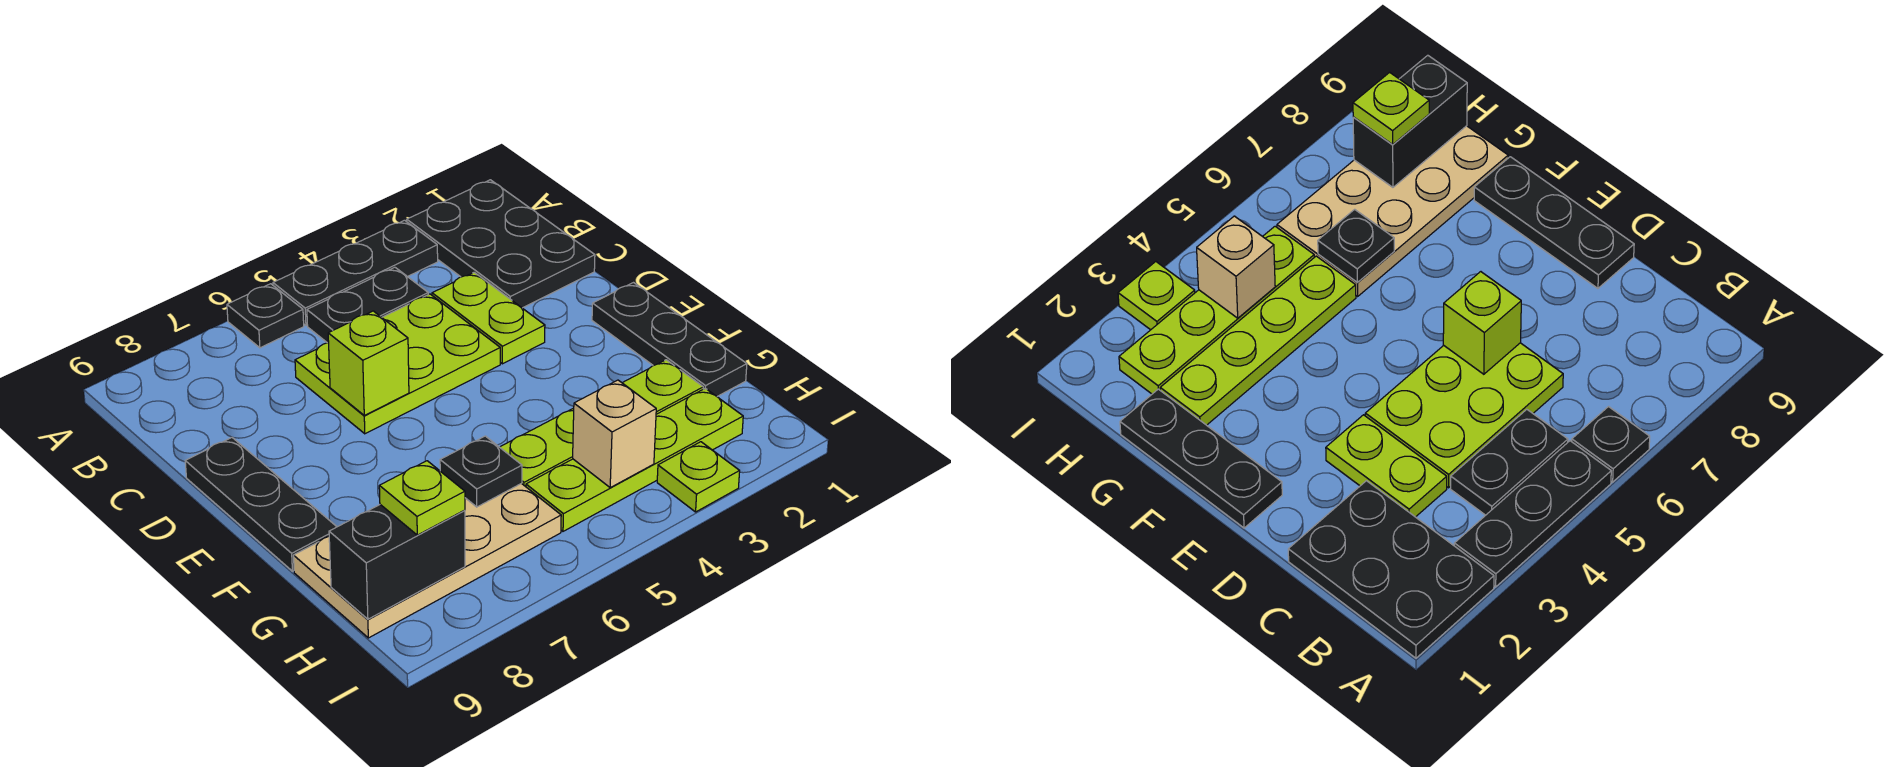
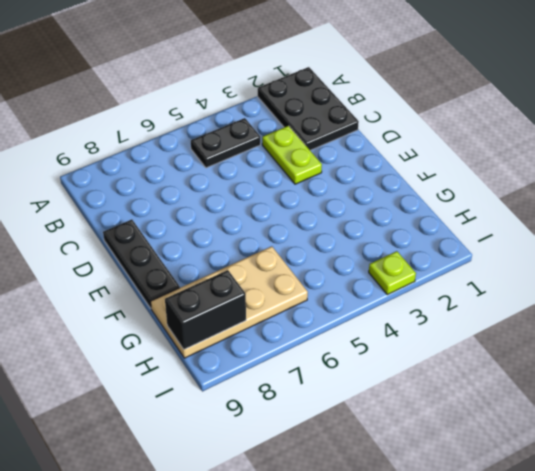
none -> black 1x3 plate [273,220,438,325]
none -> black 1x1 plate [227,284,304,348]
none -> lime 2x3 plate [295,294,500,434]

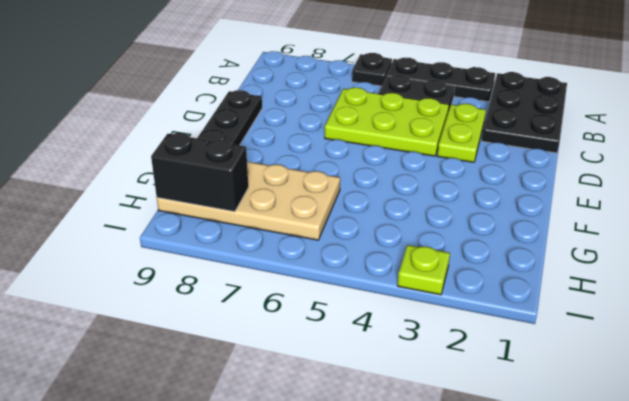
none -> black 1x3 plate [592,283,747,396]
none -> lime 1x4 plate [500,360,703,487]
none -> lime 1x4 plate [526,388,743,531]

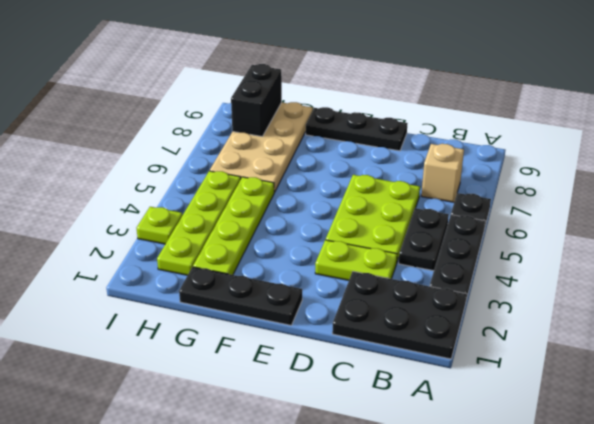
tan 1x1 brick [421,144,464,202] -> tan 1x1 brick moved to [573,380,656,488]
none -> lime 1x1 brick [328,311,409,415]
none -> black 1x1 plate [440,436,522,507]
none -> lime 1x1 plate [379,461,465,535]

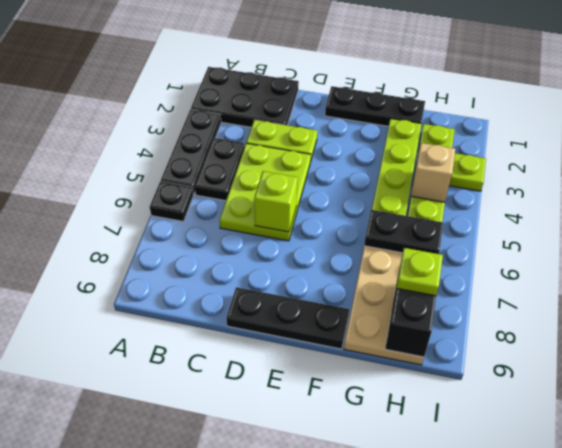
black 1x2 plate [364,210,443,254] -> black 1x1 plate [440,436,522,507]

